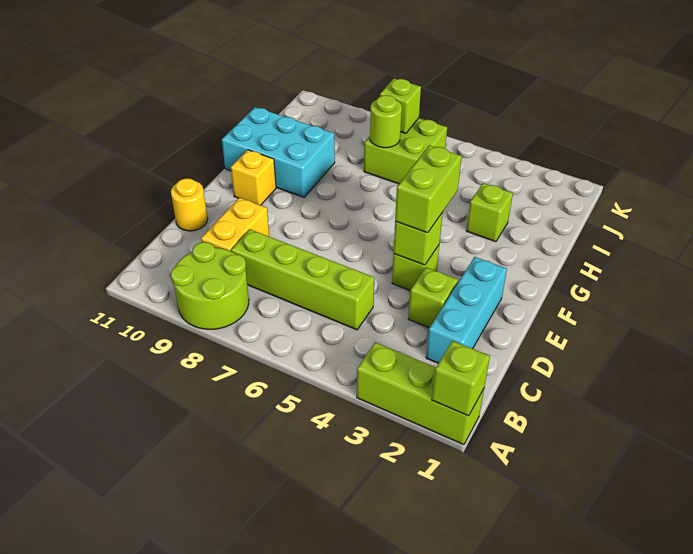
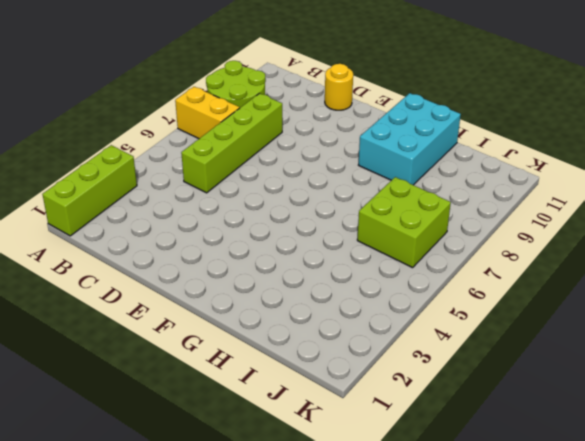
yellow 1x2 brick [175,87,240,139] -> yellow 1x2 brick moved to [201,198,269,251]
none -> cyan 1x3 brick [426,257,507,363]
none -> lime 1x1 brick [408,268,458,328]
none -> lime 1x1 brick [392,245,439,290]

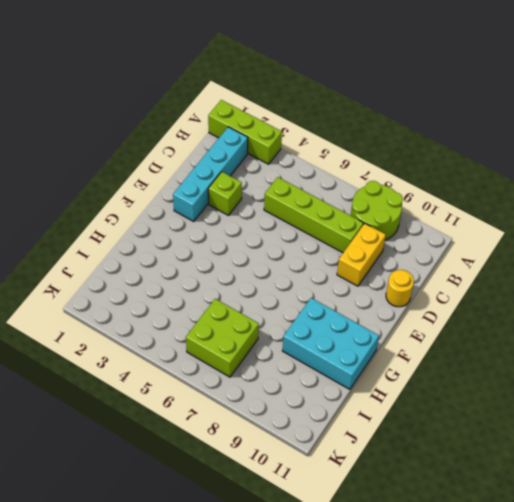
cyan 1x4 brick [173,127,248,221] -> cyan 1x3 brick [426,257,507,363]
none -> lime 1x1 brick [392,245,439,290]
none -> yellow 1x1 brick [231,150,276,205]
none -> lime 1x1 brick [467,183,513,242]

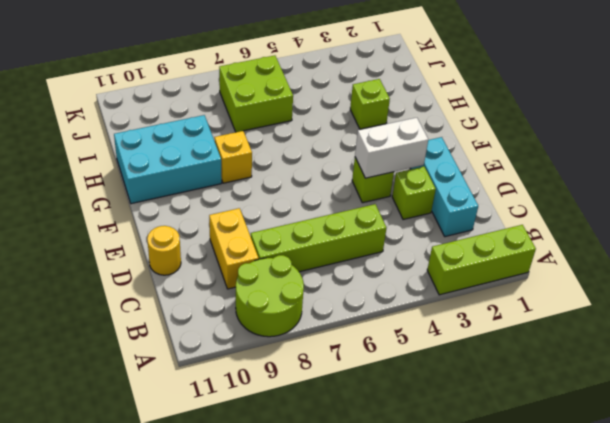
white 1x2 brick [355,118,428,178] -> lime 1x1 brick [393,212,443,265]
yellow 1x1 brick [214,131,252,183] -> yellow 1x1 brick moved to [231,150,276,205]
none -> lime 1x1 brick [432,341,490,416]
none -> lime 1x1 round brick [370,95,402,148]
none -> lime 1x1 brick [380,78,421,133]

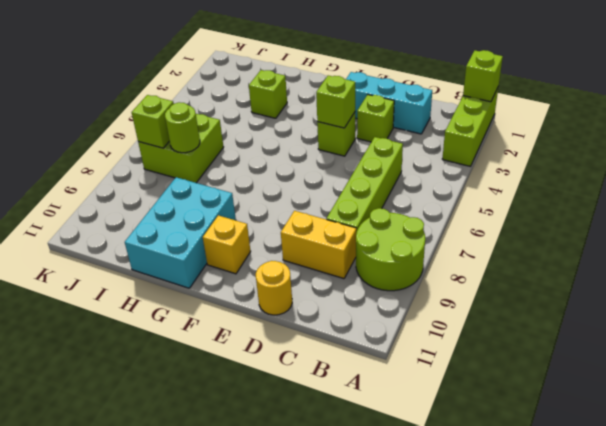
none -> lime 1x2 brick [395,145,462,233]

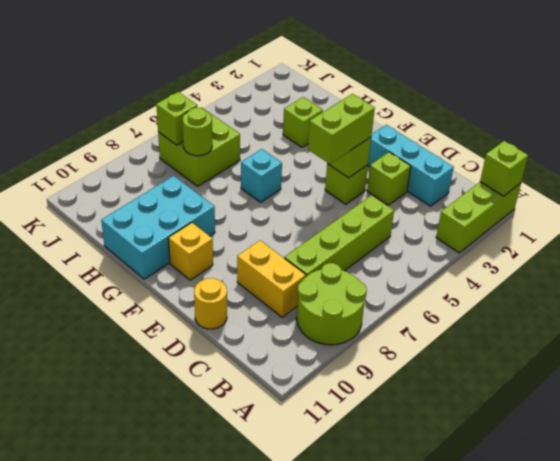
lime 1x2 brick [308,94,375,164] -> lime 1x2 brick turned to [395,145,462,233]
cyan 1x1 brick [241,149,282,202] -> none

